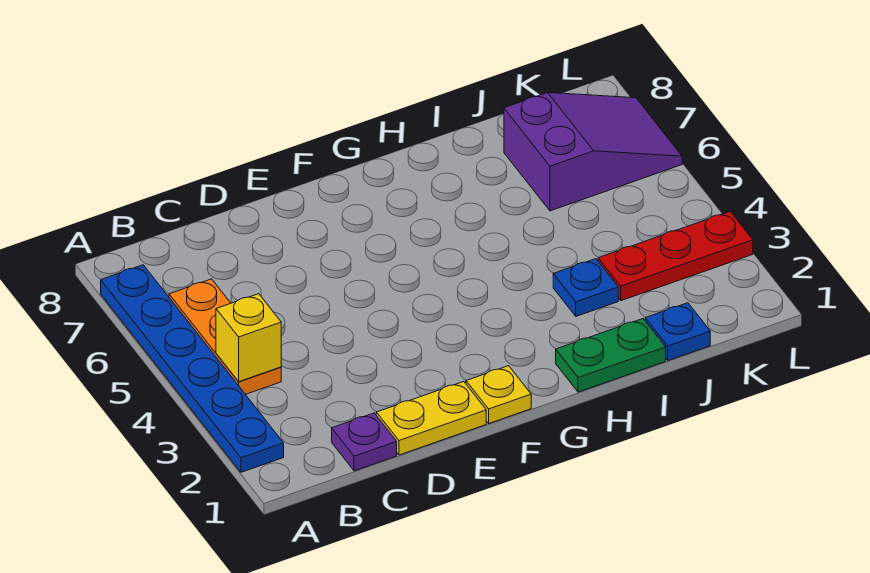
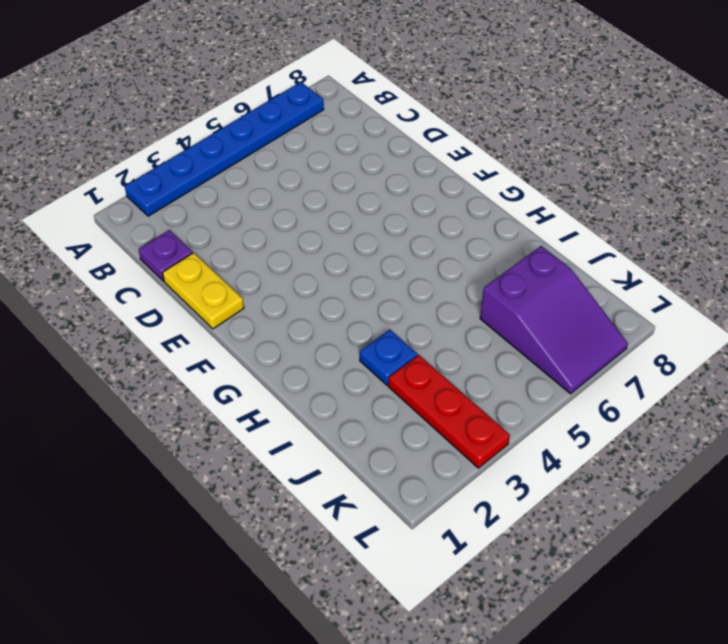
none -> orange 1x3 plate [169,279,281,394]
none -> yellow 1x1 plate [466,366,531,423]

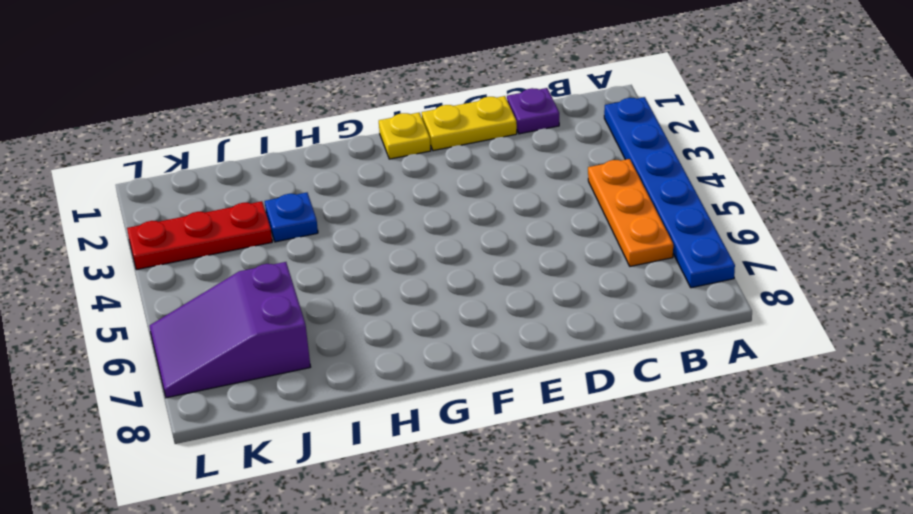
none -> green 1x2 plate [556,319,666,392]
none -> blue 1x1 plate [645,303,710,361]

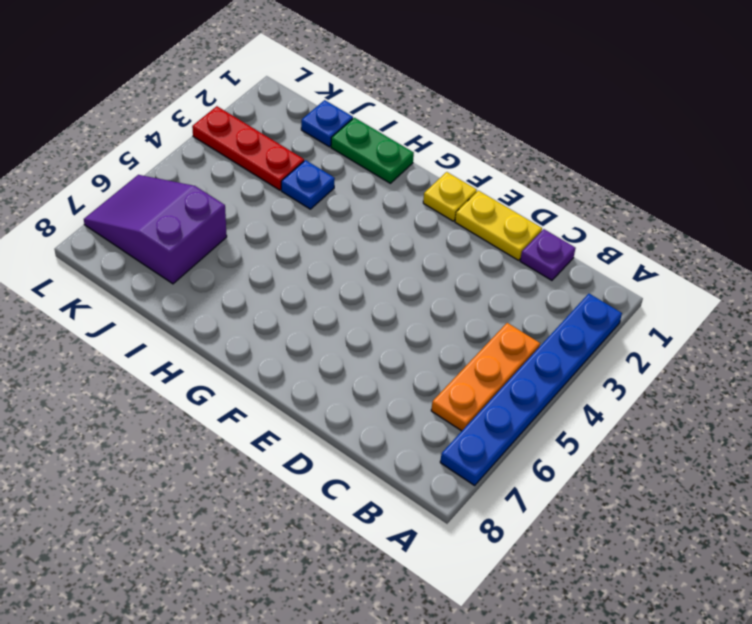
none -> yellow 1x1 brick [216,294,281,382]

